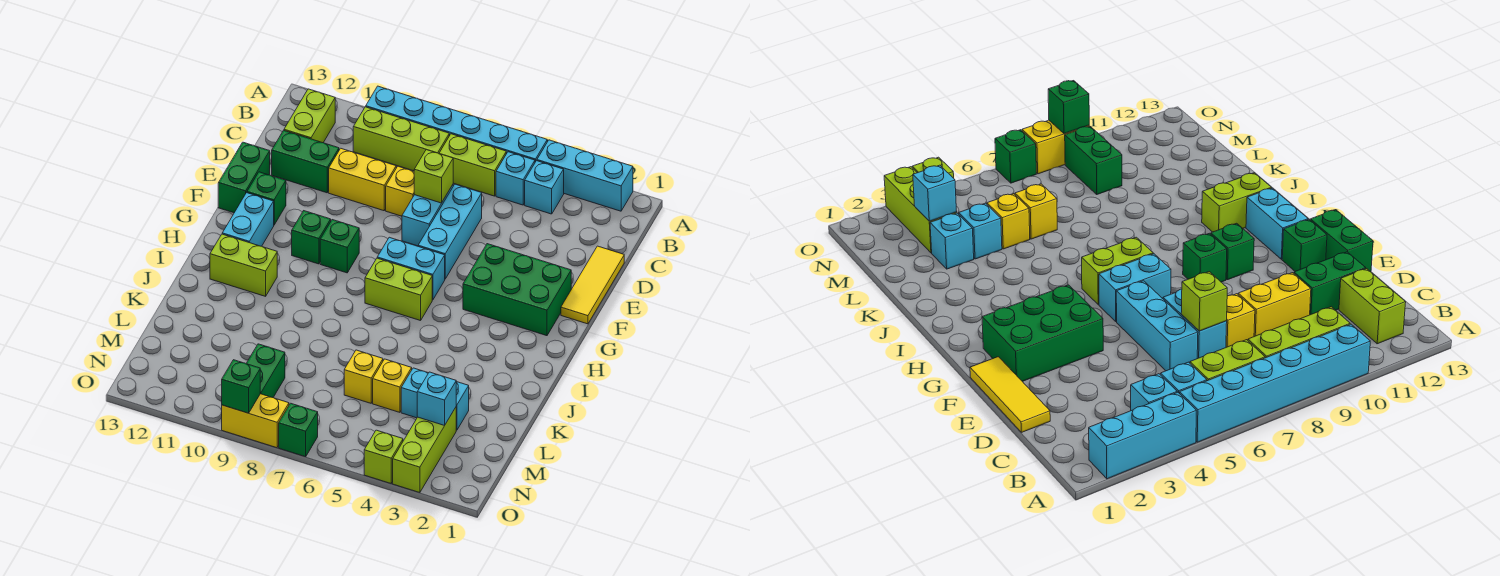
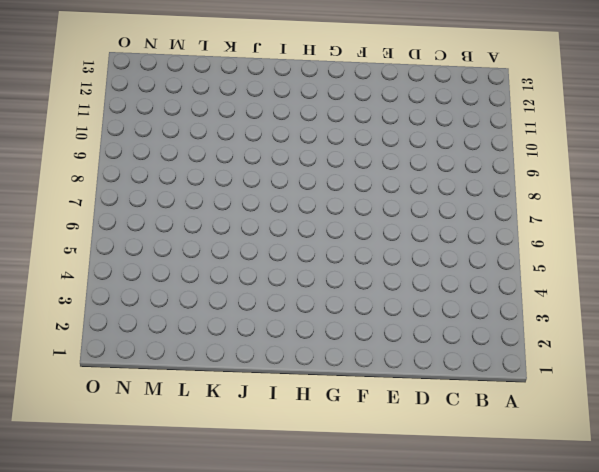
none -> cyan 1x3 brick [537,140,633,211]
none -> cyan 1x6 brick [366,86,547,162]
none -> cyan 1x1 brick [525,161,564,214]
none -> cyan 1x1 brick [496,152,535,205]

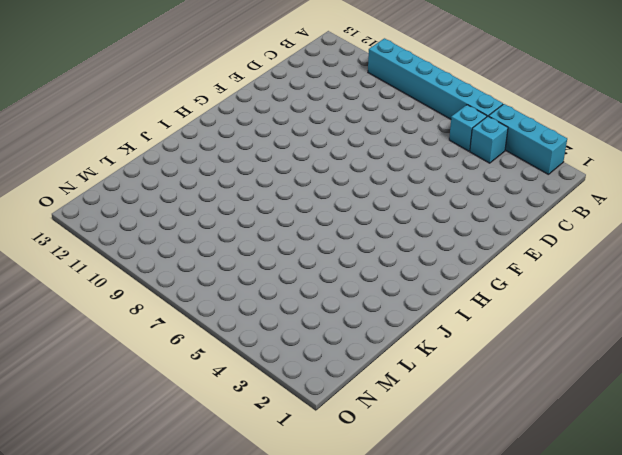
none -> lime 1x2 brick [439,134,506,196]
none -> lime 1x3 brick [353,107,449,171]
none -> lime 1x2 brick [284,89,335,143]
none -> yellow 1x3 tile [561,246,624,324]

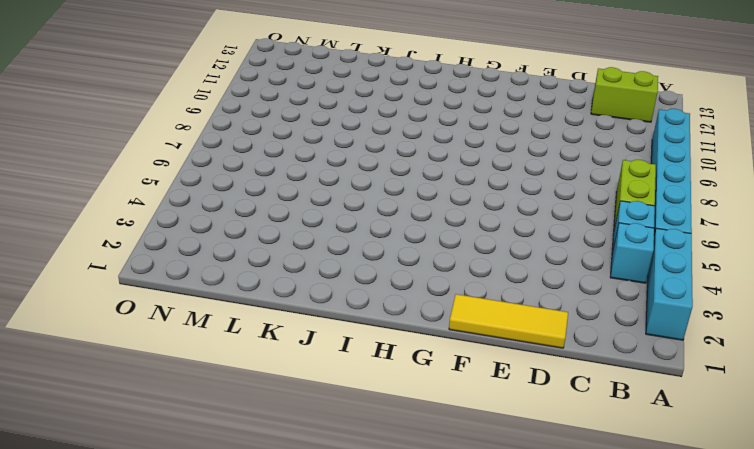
none -> lime 1x3 brick [353,107,449,171]
none -> cyan 1x3 brick [418,184,482,279]
none -> cyan 1x2 brick [402,185,453,246]
none -> yellow 1x1 brick [386,166,414,216]

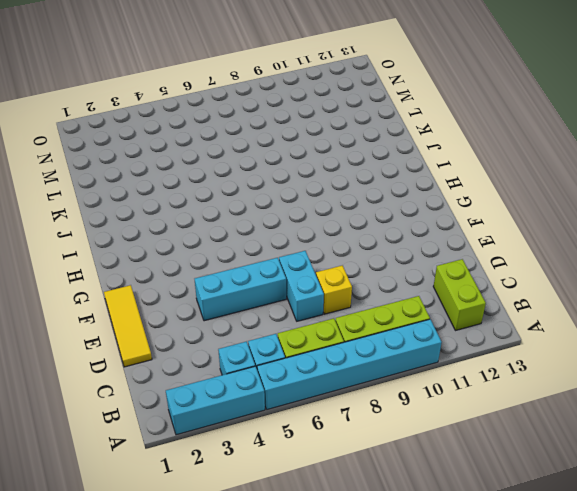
cyan 1x3 brick [195,258,286,321] -> cyan 1x3 brick turned to [418,184,482,279]
none -> yellow 1x2 brick [329,148,396,211]
none -> green 1x2 brick [272,130,339,193]
none -> green 1x2 brick [218,142,270,213]
none -> green 2x3 brick [463,244,571,336]

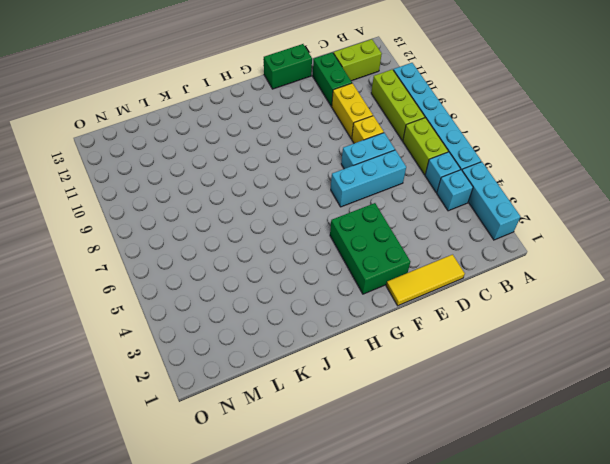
none -> green 1x1 brick [247,172,286,225]
none -> cyan 1x2 brick [377,237,445,300]
none -> green 1x1 brick [320,220,359,273]
none -> green 1x1 brick [292,211,331,264]

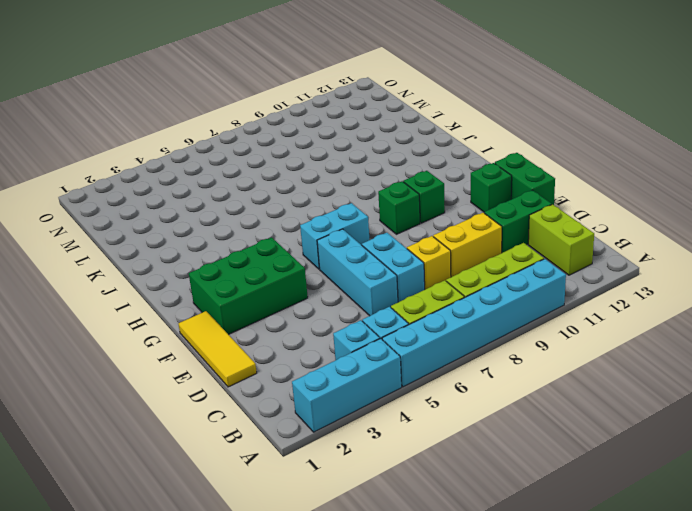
none -> cyan 1x2 brick [222,193,274,246]
none -> lime 1x2 brick [365,258,432,321]
none -> lime 1x2 brick [210,234,277,296]
none -> cyan 1x1 brick [456,382,469,430]

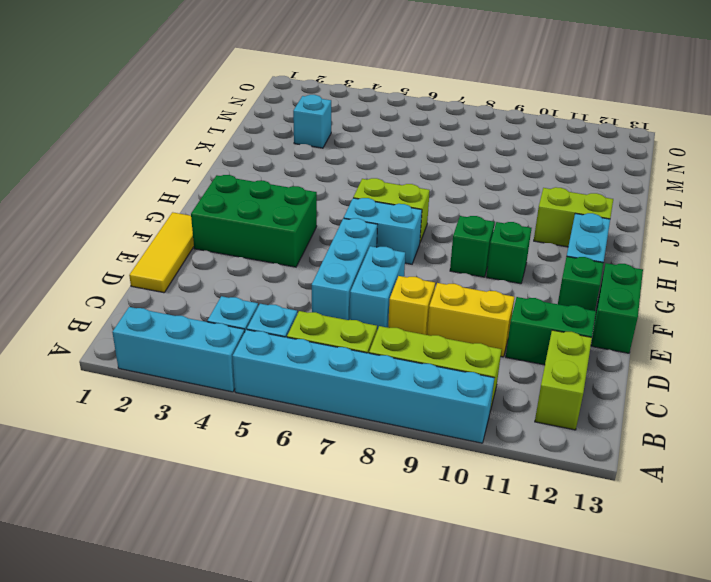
none -> cyan 1x1 brick [401,368,428,418]
none -> yellow 1x1 brick [373,359,412,412]
none -> yellow 1x1 brick [344,350,383,403]
none -> lime 1x3 brick [393,407,456,493]

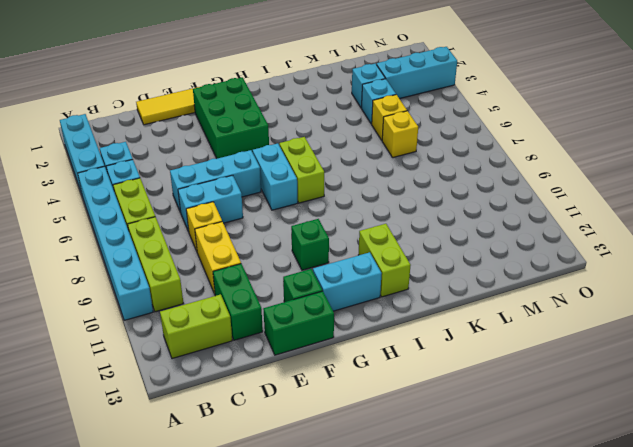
cyan 1x3 brick [377,47,457,99] -> lime 1x3 brick [393,407,456,493]
none -> green 1x1 brick [320,220,359,273]
none -> green 1x2 brick [246,344,285,398]
none -> lime 1x1 brick [364,430,403,483]
none -> green 1x1 brick [279,403,318,457]

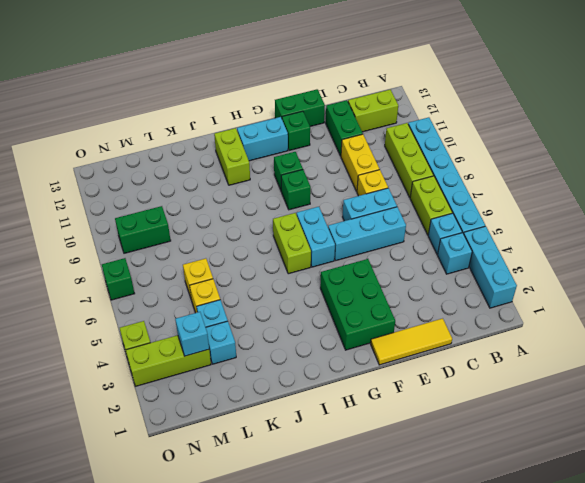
none -> yellow 1x2 brick [222,394,289,448]
none -> lime 1x1 brick [414,150,453,203]
none -> green 1x1 brick [222,360,260,413]

